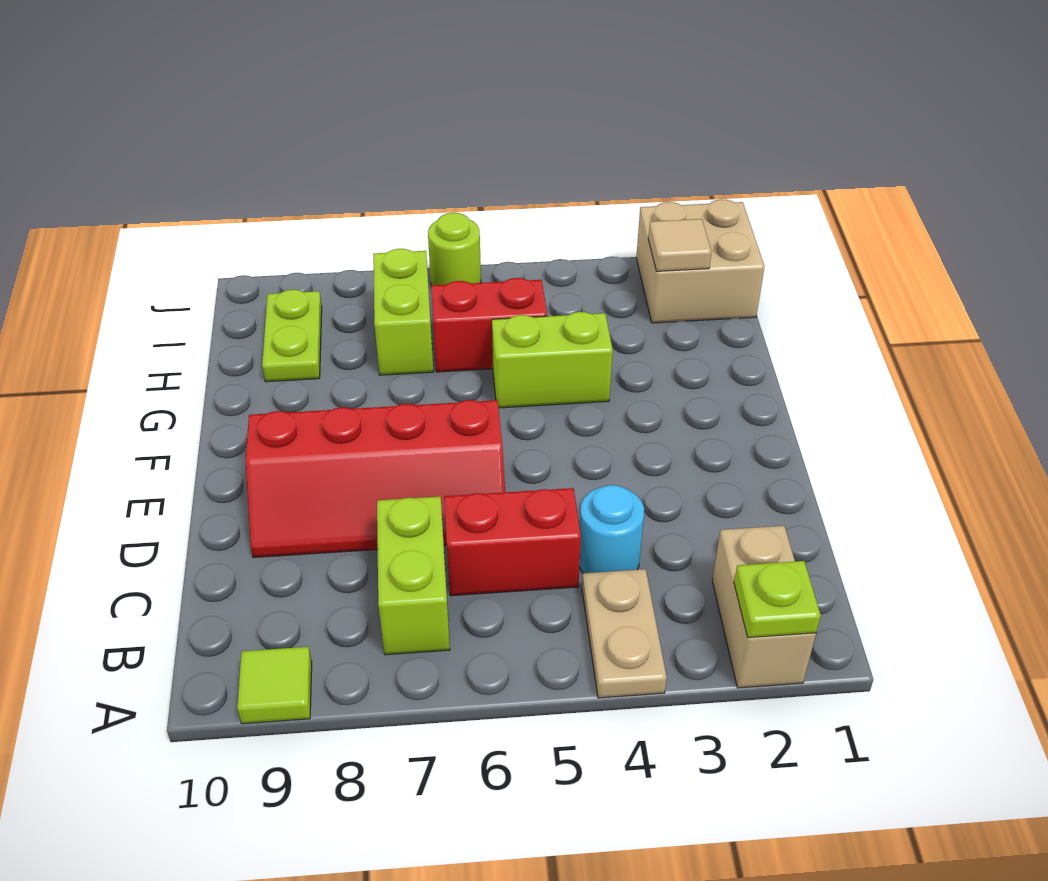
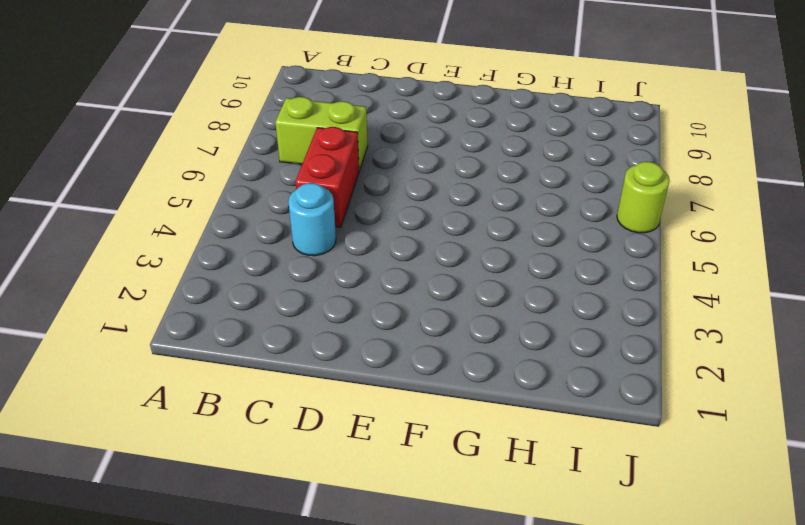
none -> tan 1x2 brick [712,526,816,688]
none -> tan 1x2 plate [582,569,667,698]
none -> lime 1x1 tile [237,647,312,724]

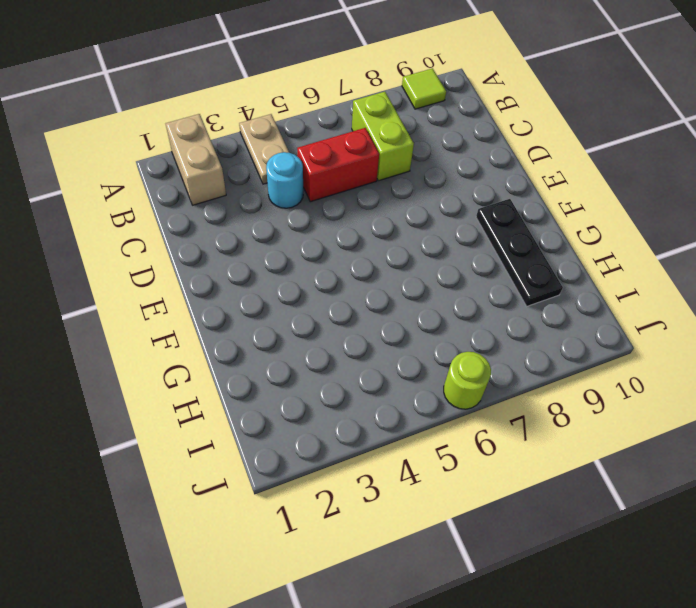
black 1x3 plate [476,199,563,306] -> lime 1x2 plate [262,290,322,382]
none -> red 2x4 slope [245,400,505,558]
none -> lime 1x2 brick [492,312,613,408]
none -> red 1x2 brick [431,278,547,372]

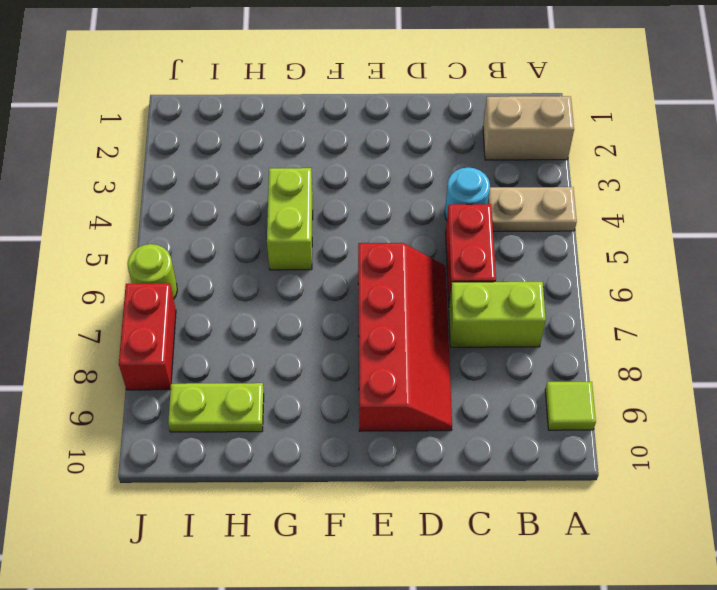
red 1x2 brick [119,283,176,390] -> red 1x2 brick moved to [431,278,547,372]
none -> lime 1x2 brick [373,249,433,375]
none -> tan 2x2 brick [636,199,765,323]
none -> lime 1x1 plate [734,561,821,638]

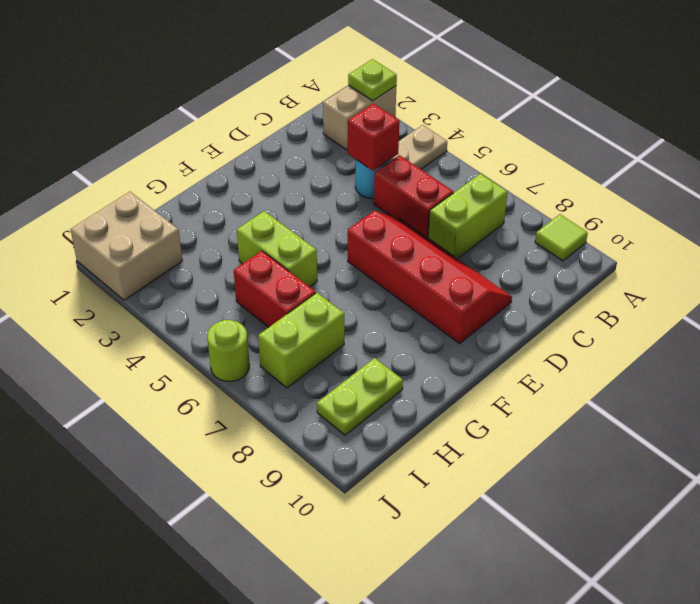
red 1x1 brick [348,104,399,171] -> none
none -> tan 1x1 tile [648,219,712,271]

